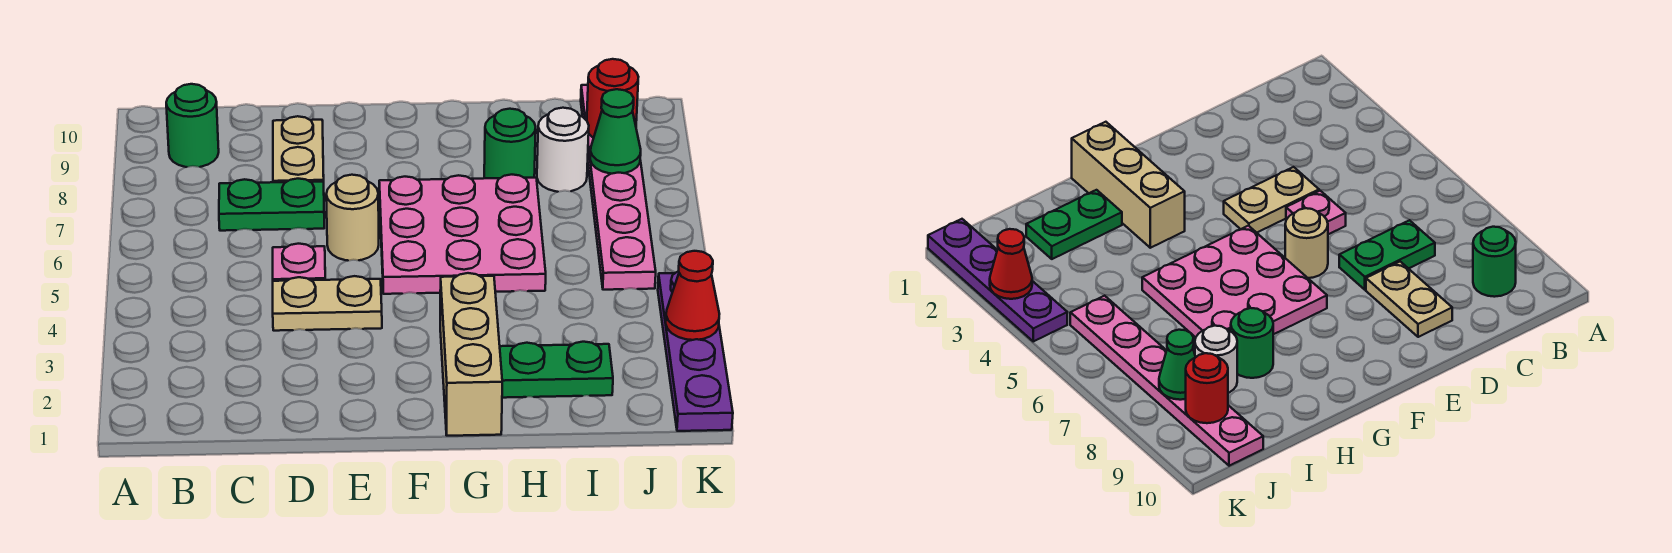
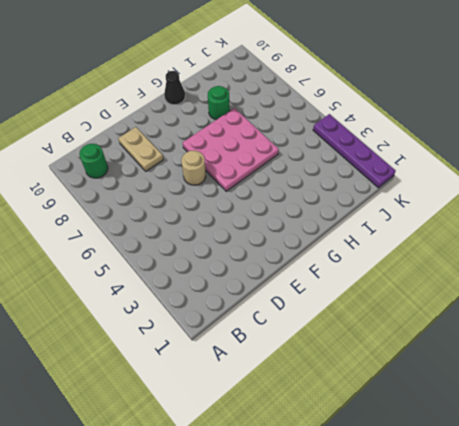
black 1x1 cone [164,71,185,105] -> none
none -> green 1x2 plate [219,179,324,231]
none -> tan 1x2 plate [273,276,382,331]
none -> pink 1x1 plate [273,244,325,281]

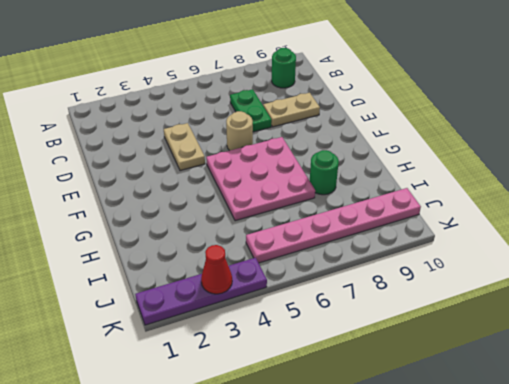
none -> pink 1x1 plate [273,244,325,281]
none -> tan 1x3 brick [440,273,502,436]
none -> green 1x2 plate [500,342,613,398]

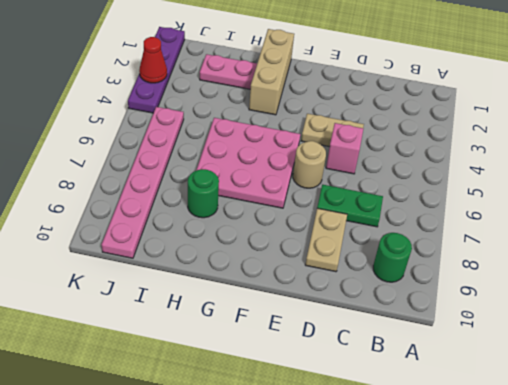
pink 1x1 brick [326,123,364,174] -> pink 1x1 plate [273,244,325,281]
pink 1x2 plate [200,54,257,89] -> green 1x2 plate [500,342,613,398]
none -> white 1x1 round brick [537,108,589,192]
none -> green 1x1 cone [590,89,641,174]
none -> red 1x1 round brick [587,59,638,138]

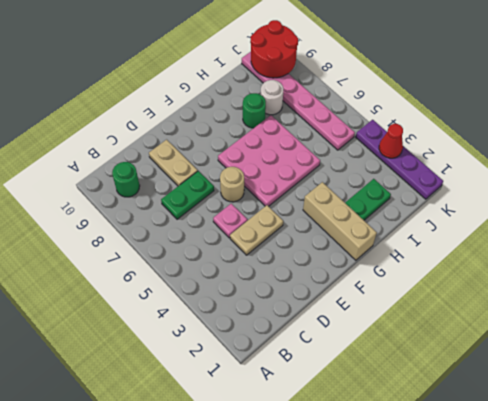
red 2x2 round brick [250,20,298,78] -> red 1x1 round brick [587,59,638,138]
none -> green 1x1 cone [590,89,641,174]

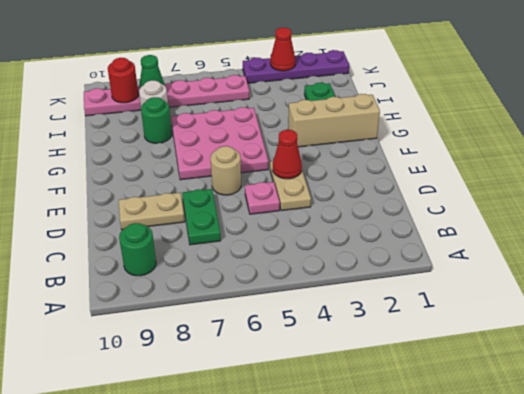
red 1x1 cone [273,130,302,179] -> none

